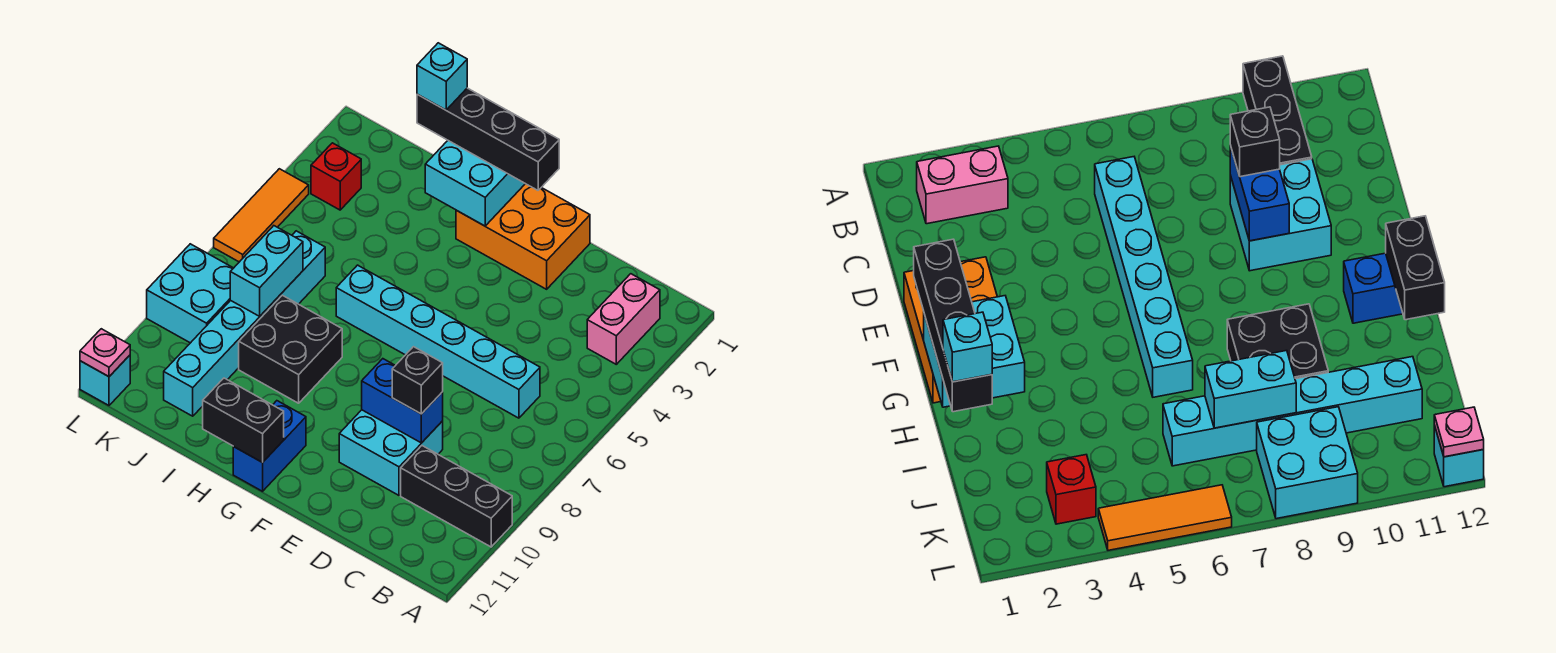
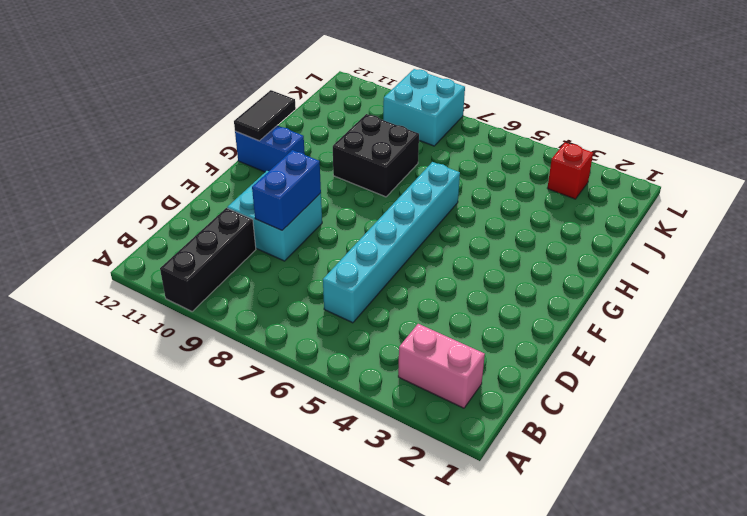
black 1x2 tile [234,90,296,141] -> black 1x2 brick [203,378,284,462]
none -> orange 2x3 brick [456,184,590,289]
none -> cyan 1x6 brick [164,231,325,416]
none -> orange 1x3 tile [214,169,309,262]

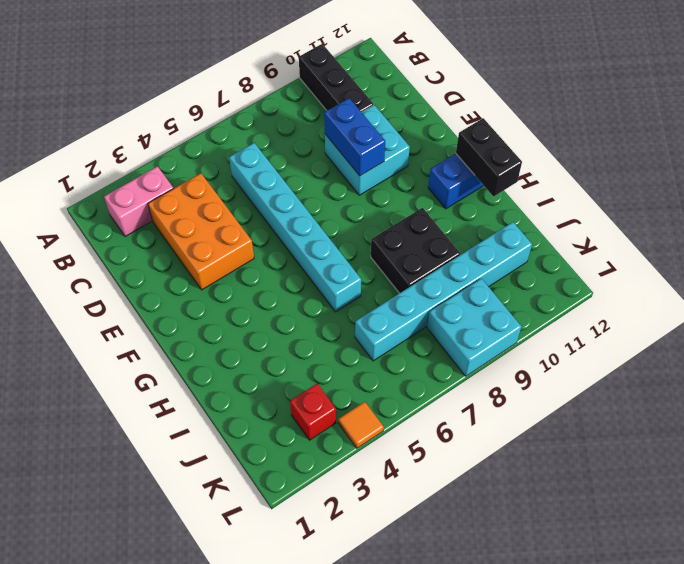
orange 2x3 brick [148,173,254,290] -> orange 2x3 brick moved to [456,184,590,289]
orange 1x1 tile [338,402,384,448] -> orange 1x3 tile [214,169,309,262]
none -> cyan 1x1 brick [80,355,130,405]
none -> cyan 2x2 brick [425,141,525,226]
none -> cyan 1x2 brick [230,226,303,316]

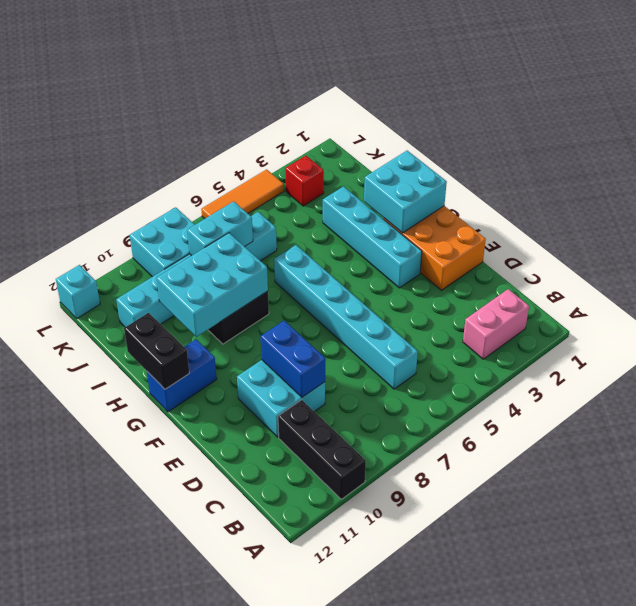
cyan 1x4 brick [323,187,422,288] -> none
cyan 2x3 brick [157,233,268,337] -> none
none -> pink 1x1 plate [80,329,130,377]
none -> black 1x1 brick [392,347,443,414]
none -> black 1x4 brick [417,88,559,190]

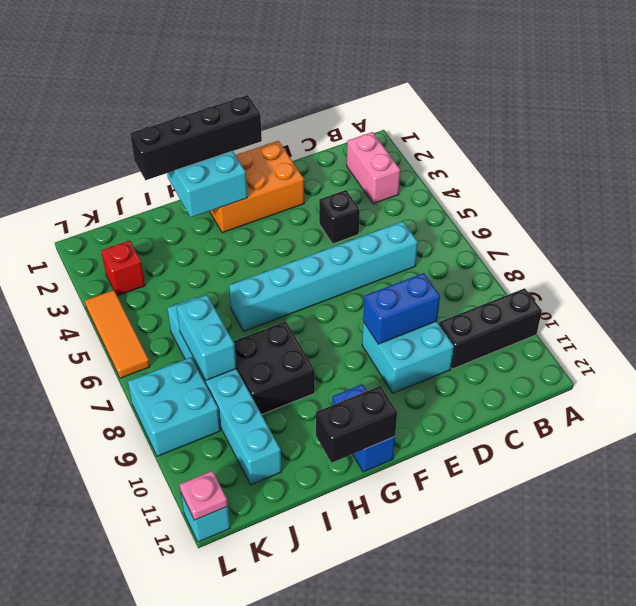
black 1x1 brick [319,190,360,244] -> black 1x1 brick moved to [392,347,443,414]
none -> cyan 1x1 brick [417,43,467,110]

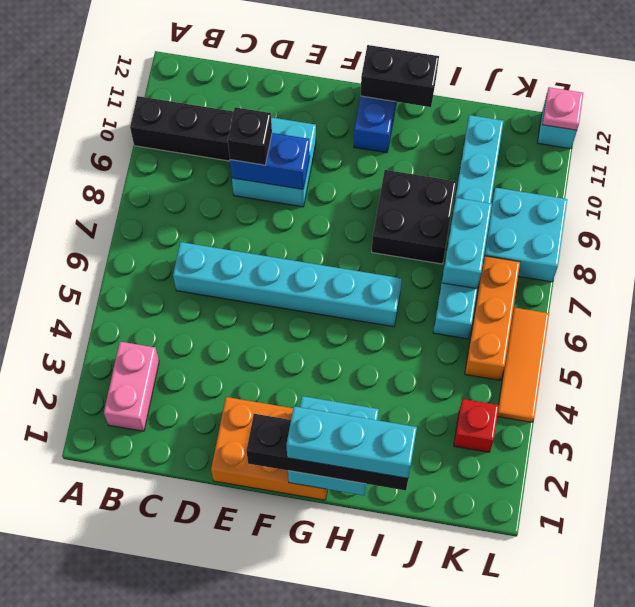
cyan 1x3 brick [287,406,417,478] -> cyan 1x1 brick [417,43,467,110]
orange 1x3 brick [465,256,520,380] -> none

